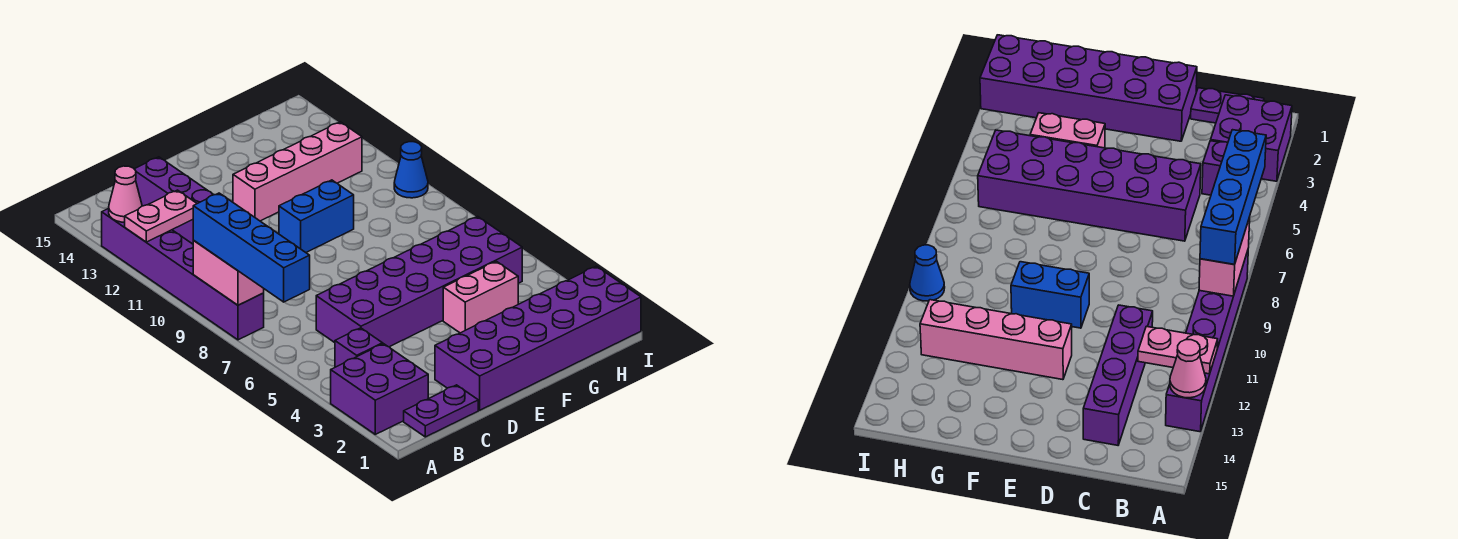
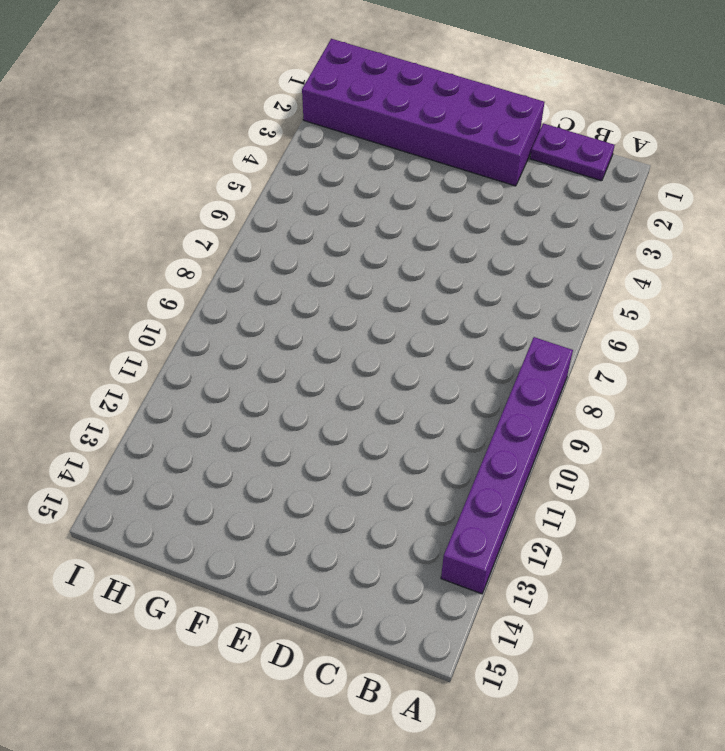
none -> purple 2x2 brick [331,344,428,434]
none -> purple 1x1 brick [335,328,383,367]
none -> purple 2x6 brick [316,216,522,347]

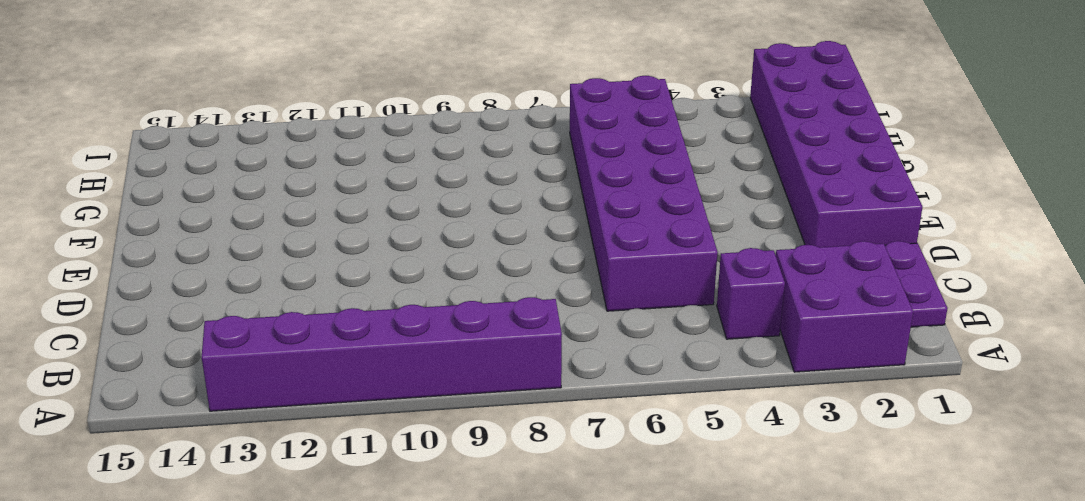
none -> purple 1x4 brick [135,157,214,244]
none -> blue 1x2 brick [279,180,354,252]
none -> pink 1x4 brick [233,122,362,221]

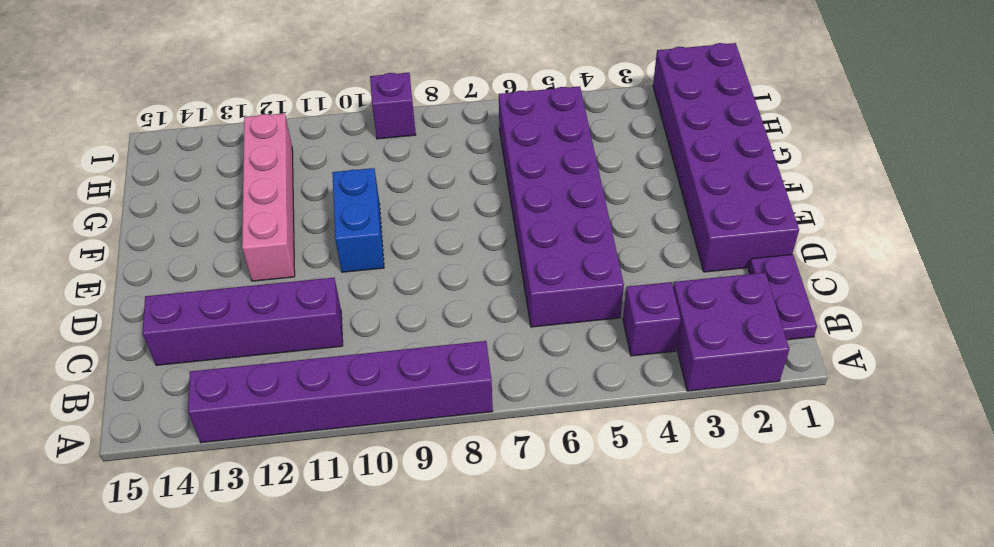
purple 1x1 brick [370,73,416,139] -> none
none -> pink 1x2 brick [443,261,518,333]
none -> blue 1x1 cone [394,142,428,198]
none -> pink 1x2 brick [193,240,264,305]

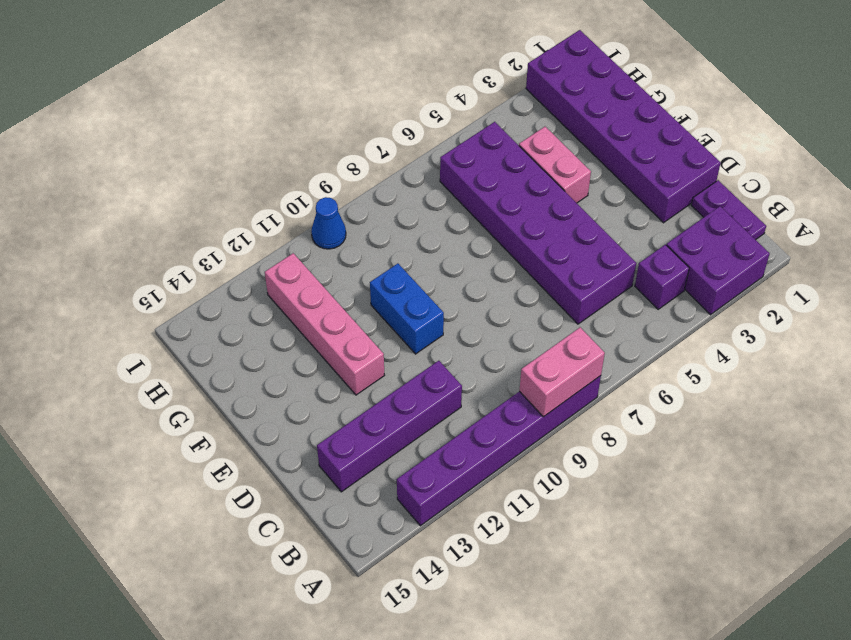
none -> pink 1x2 plate [125,190,197,242]
none -> pink 1x1 cone [109,166,142,222]
none -> blue 1x4 brick [193,193,310,302]

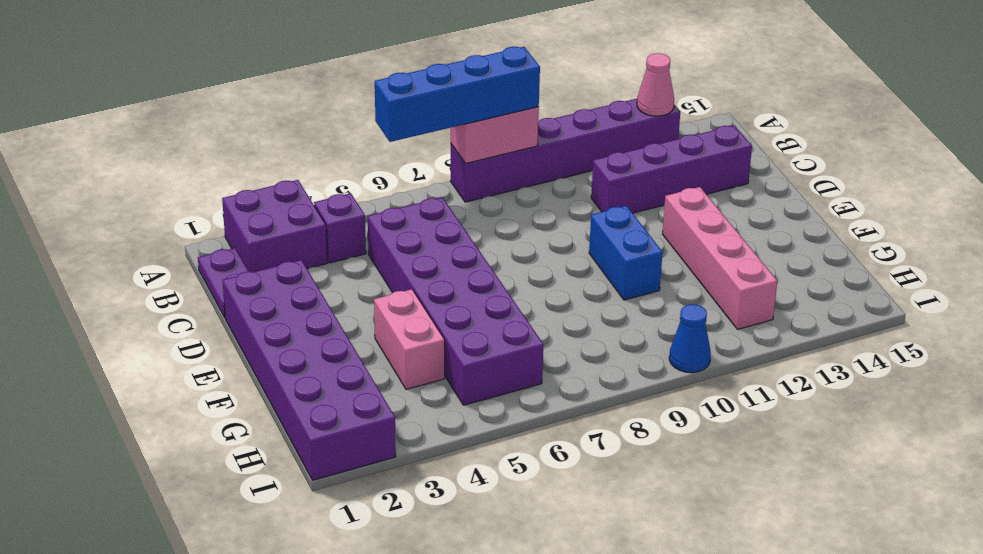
none -> pink 1x2 plate [125,190,197,242]

